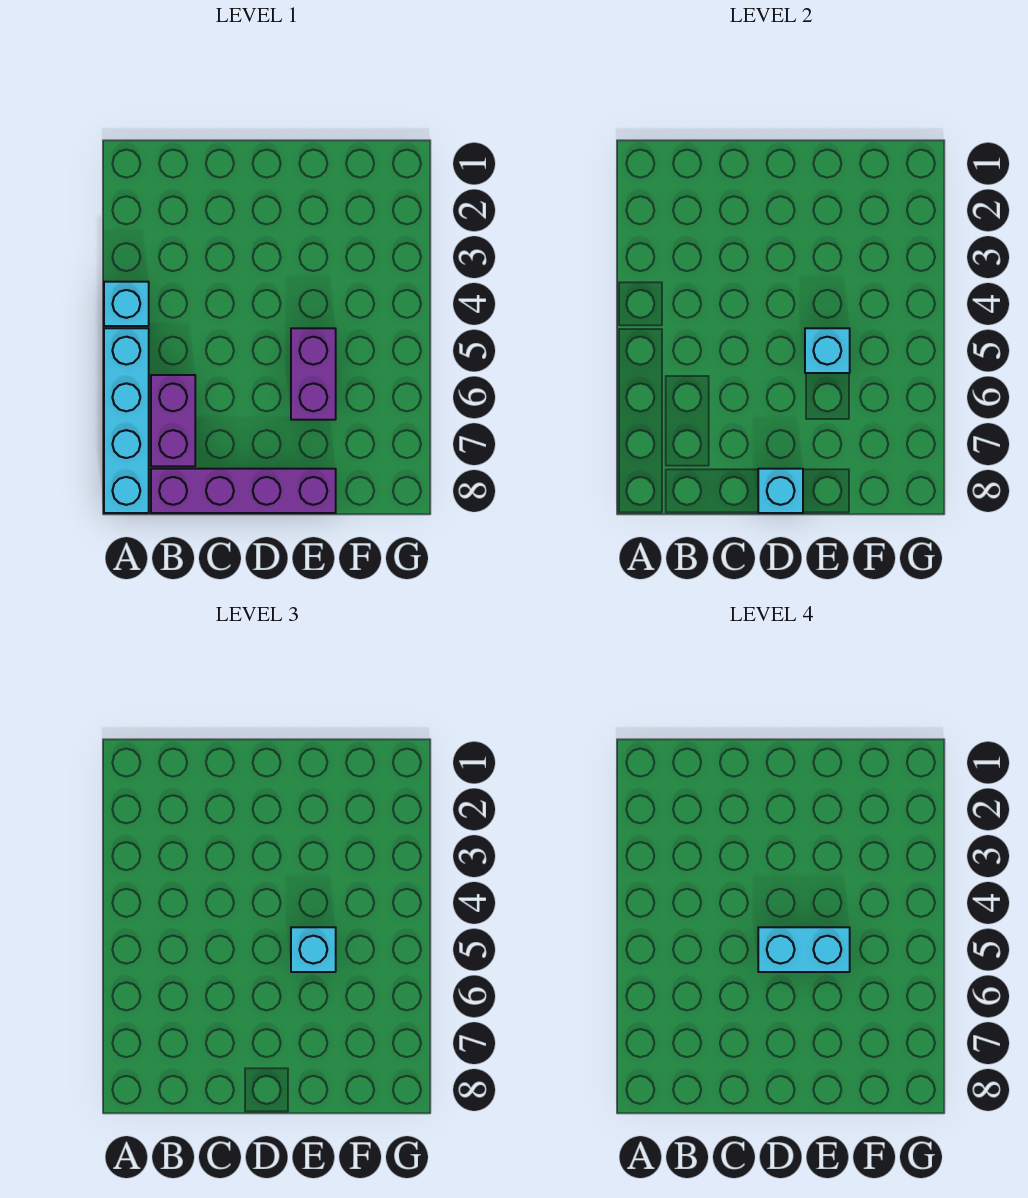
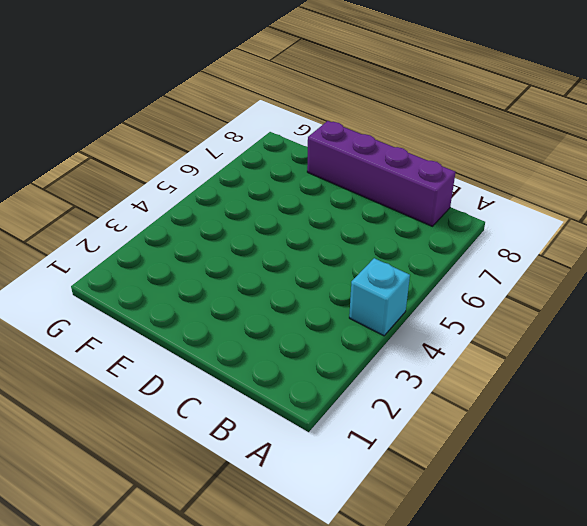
none -> cyan 1x4 brick [104,328,149,513]
none -> purple 1x2 brick [151,375,195,466]

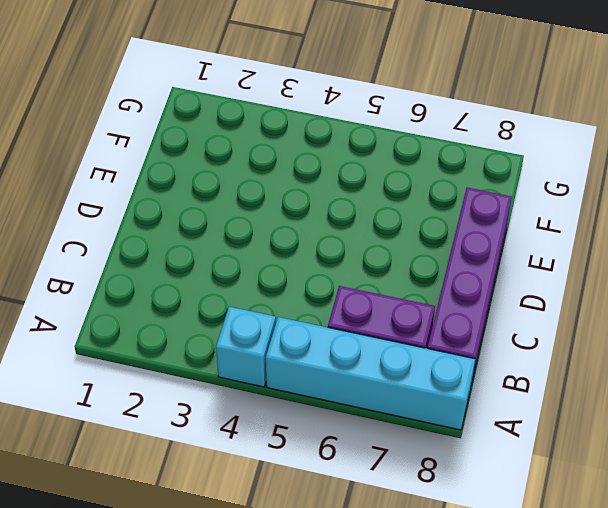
none -> purple 1x2 brick [291,328,336,420]
none -> cyan 1x1 brick [758,469,803,513]

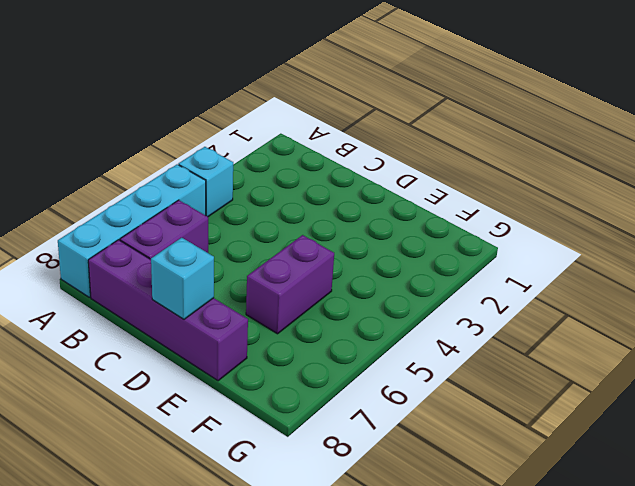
none -> cyan 1x1 brick [805,328,850,373]
none -> cyan 1x1 brick [291,927,336,972]

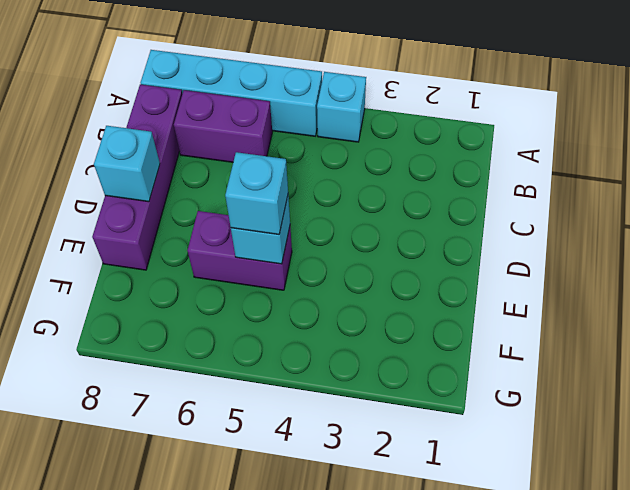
none -> cyan 1x2 brick [758,927,850,972]

